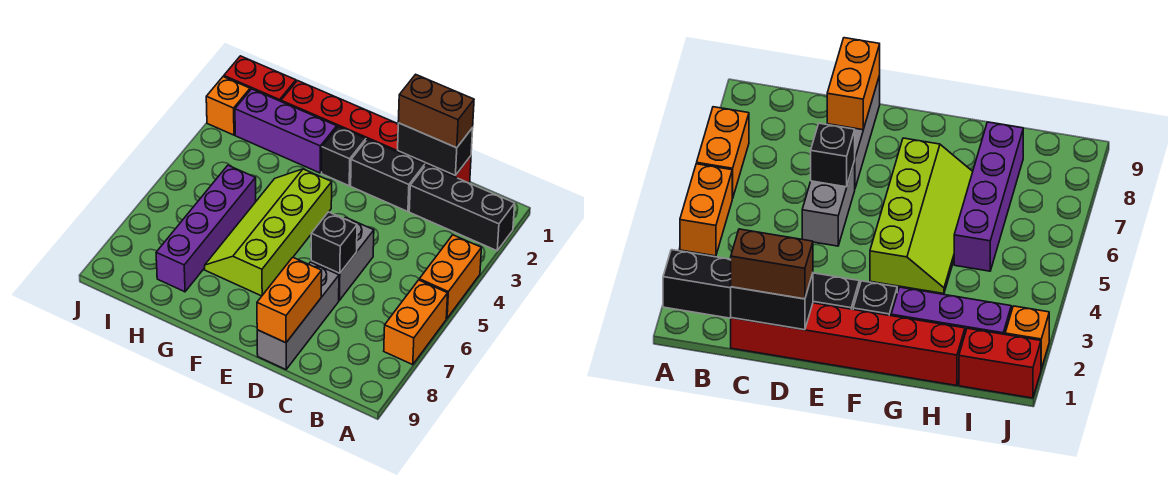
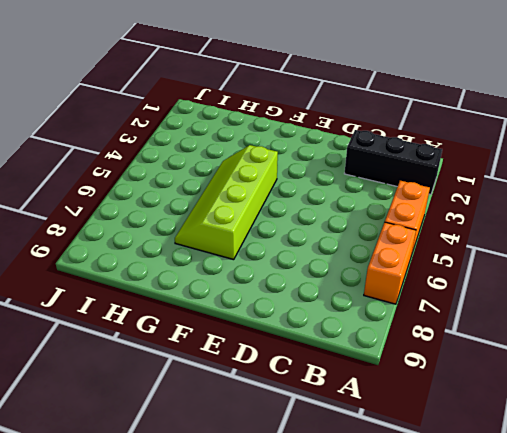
none -> red 1x6 brick [281,81,471,183]
none -> black 1x2 brick [351,139,425,212]
none -> grey 1x2 brick [311,217,374,300]

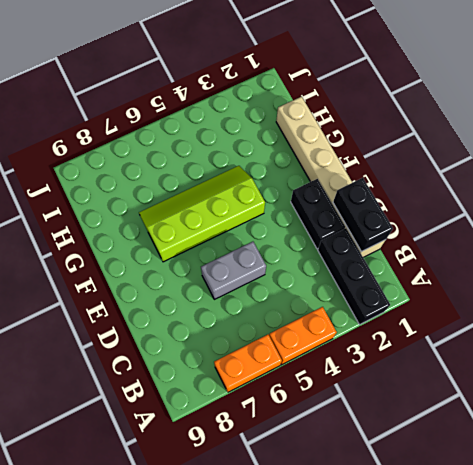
tan 1x6 brick [276,97,385,257] -> red 1x6 brick [281,81,471,183]
none -> grey 1x3 brick [257,262,339,369]
none -> black 1x1 brick [322,127,366,186]
none -> purple 1x3 brick [235,89,337,173]

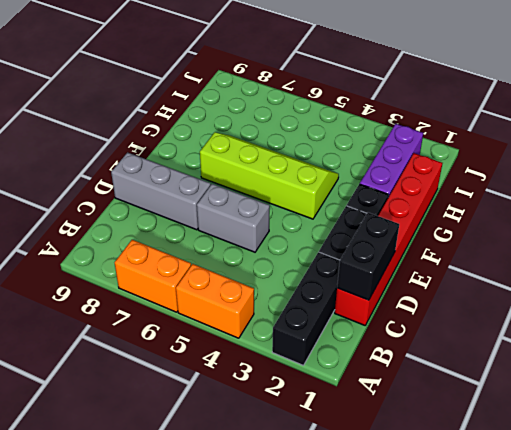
none -> purple 1x4 brick [156,165,256,292]
none -> red 1x2 brick [224,56,296,101]
none -> orange 1x1 brick [206,77,250,135]

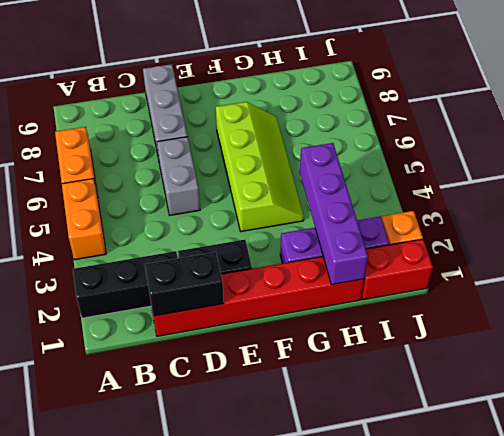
purple 1x4 brick [300,143,368,285] -> purple 1x4 brick moved to [156,165,256,292]
none -> black 1x1 brick [322,127,366,186]
none -> black 1x1 brick [311,212,357,273]
none -> orange 1x2 brick [257,257,322,343]

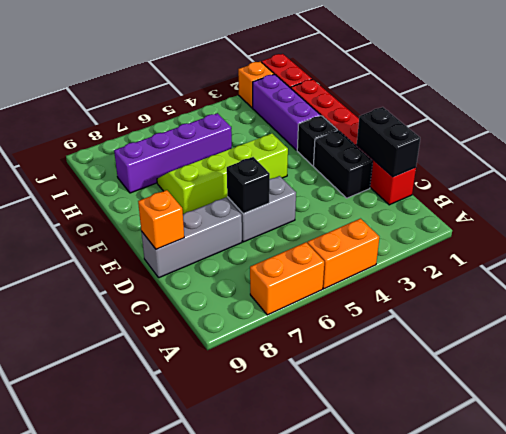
orange 1x1 brick [138,190,184,249] -> orange 1x2 brick [257,257,322,343]
none -> black 1x3 brick [409,165,515,251]
none -> brown 1x2 brick [398,74,474,148]

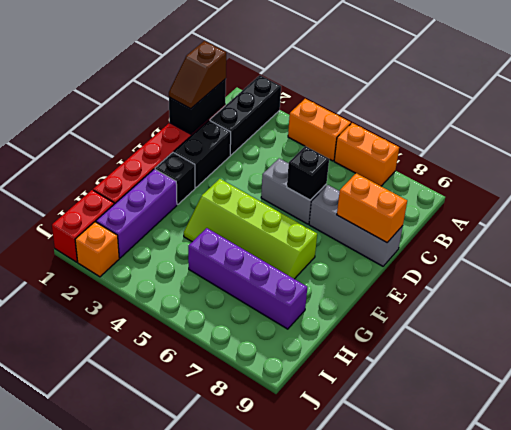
brown 1x2 slope [169,41,226,109] -> brown 1x2 brick [398,74,474,148]

